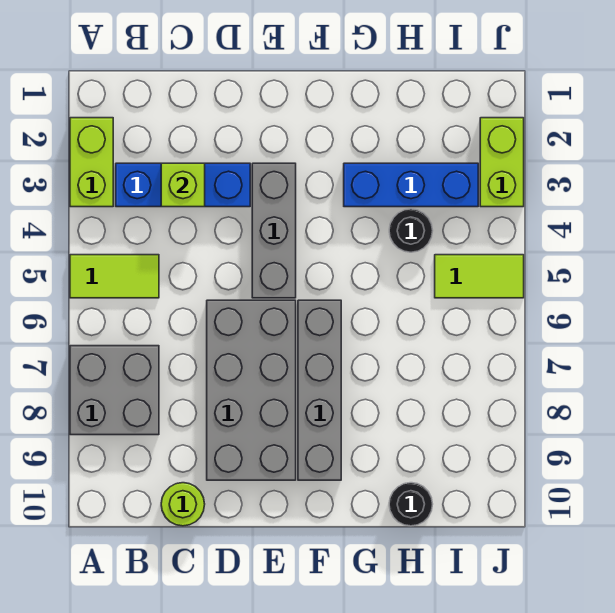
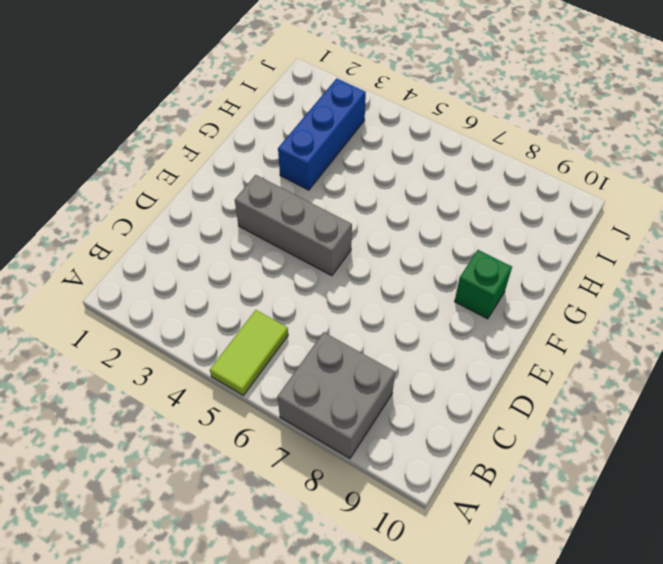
green 1x1 brick [454,250,512,319] -> grey 1x4 brick [298,300,341,480]
none -> lime 1x2 brick [70,118,113,207]
none -> blue 1x3 brick [116,163,250,207]
none -> lime 1x1 round brick [161,483,205,526]

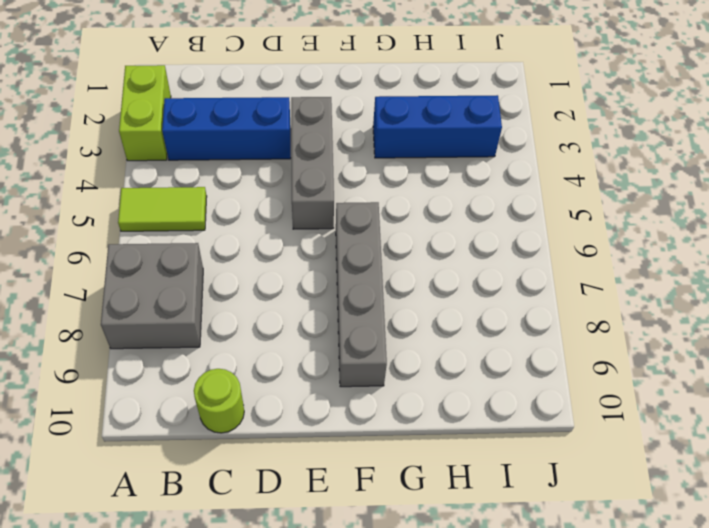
none -> grey 2x4 brick [207,300,296,480]
none -> black 1x1 round brick [389,209,433,252]
none -> black 1x1 round brick [389,483,433,526]

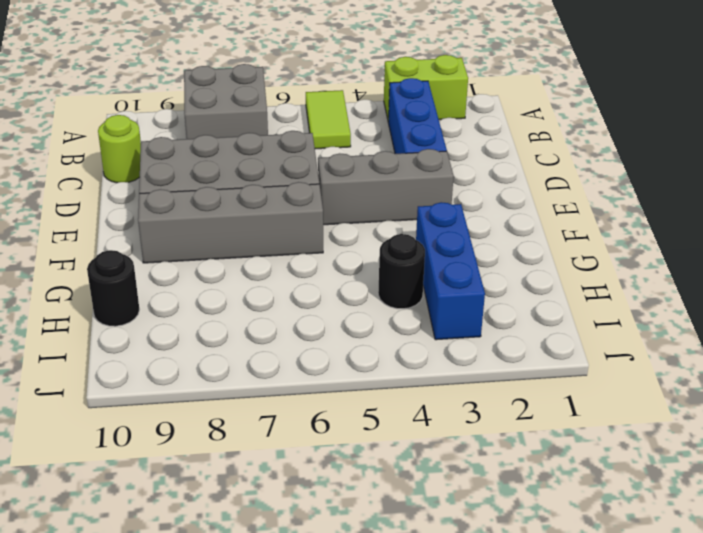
none -> lime 1x2 tile [435,255,524,298]
none -> lime 1x2 brick [480,118,524,207]
none -> lime 1x1 brick [161,163,205,207]

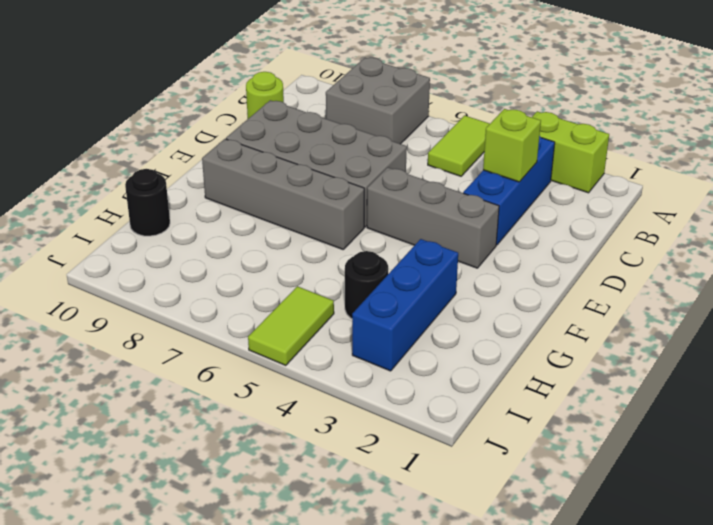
none -> lime 1x2 brick [480,118,524,207]

